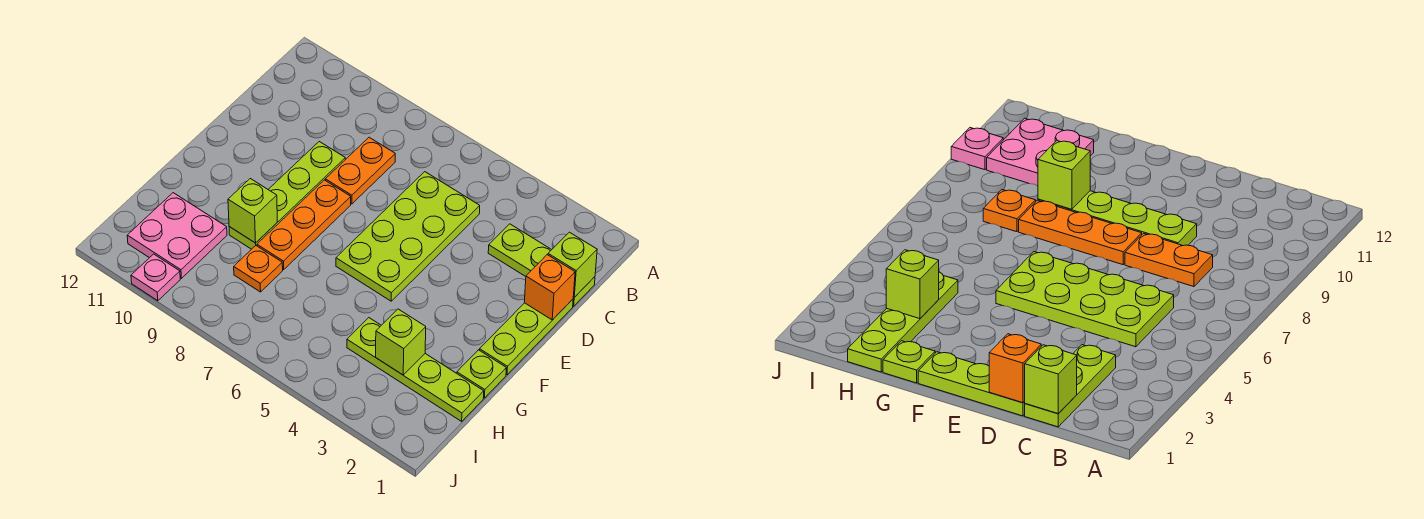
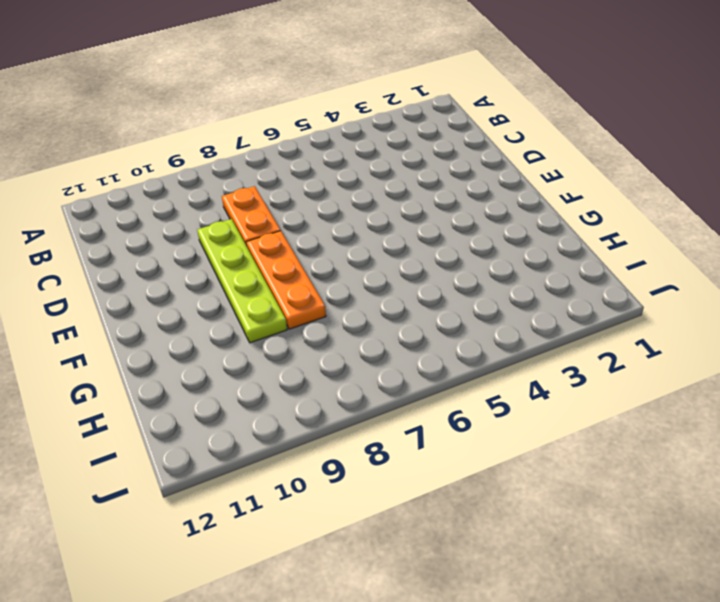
none -> lime 1x3 plate [488,224,595,306]
none -> lime 2x4 plate [336,172,480,301]
none -> lime 1x3 plate [480,299,573,375]

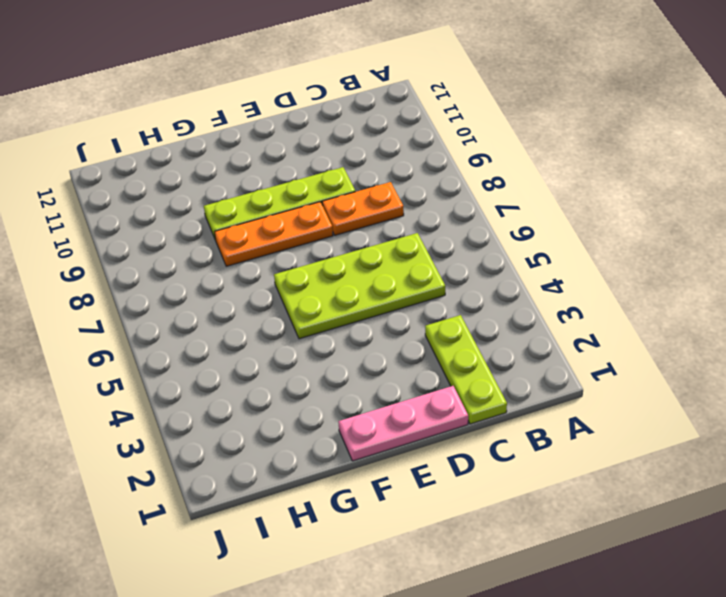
pink 1x3 plate [338,386,468,461] -> lime 1x3 plate [480,299,573,375]
none -> lime 1x1 plate [457,350,506,398]
none -> lime 1x4 plate [347,318,484,421]
none -> orange 1x1 plate [234,246,283,292]

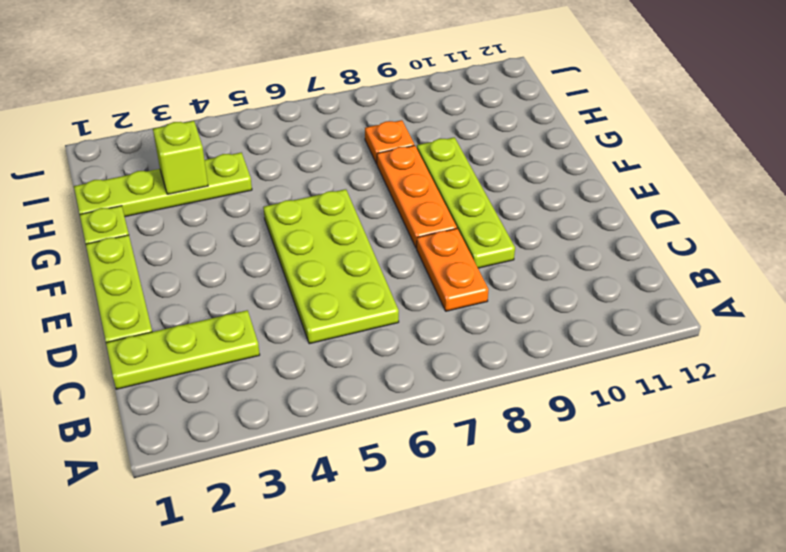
none -> pink 2x2 plate [127,193,227,278]
none -> pink 1x1 plate [131,254,180,301]
none -> lime 1x1 brick [548,232,597,297]

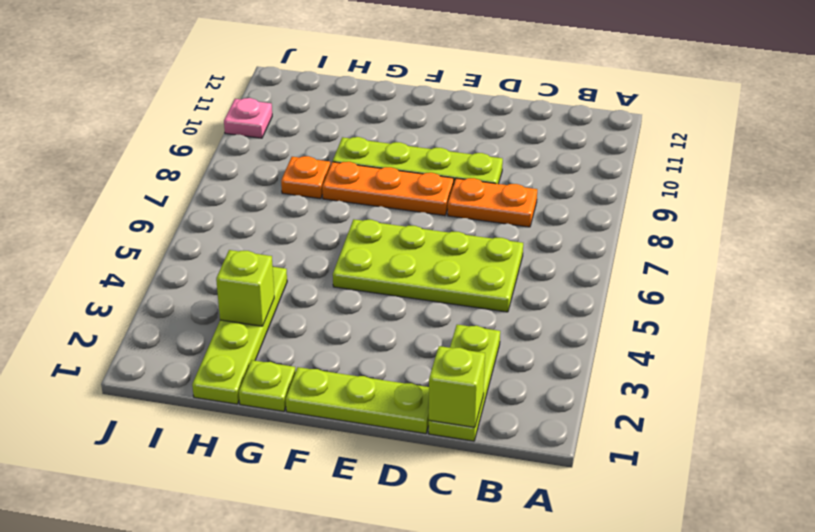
none -> pink 2x2 plate [127,193,227,278]
none -> orange 1x1 brick [524,255,575,320]
none -> lime 1x1 brick [228,179,277,243]

